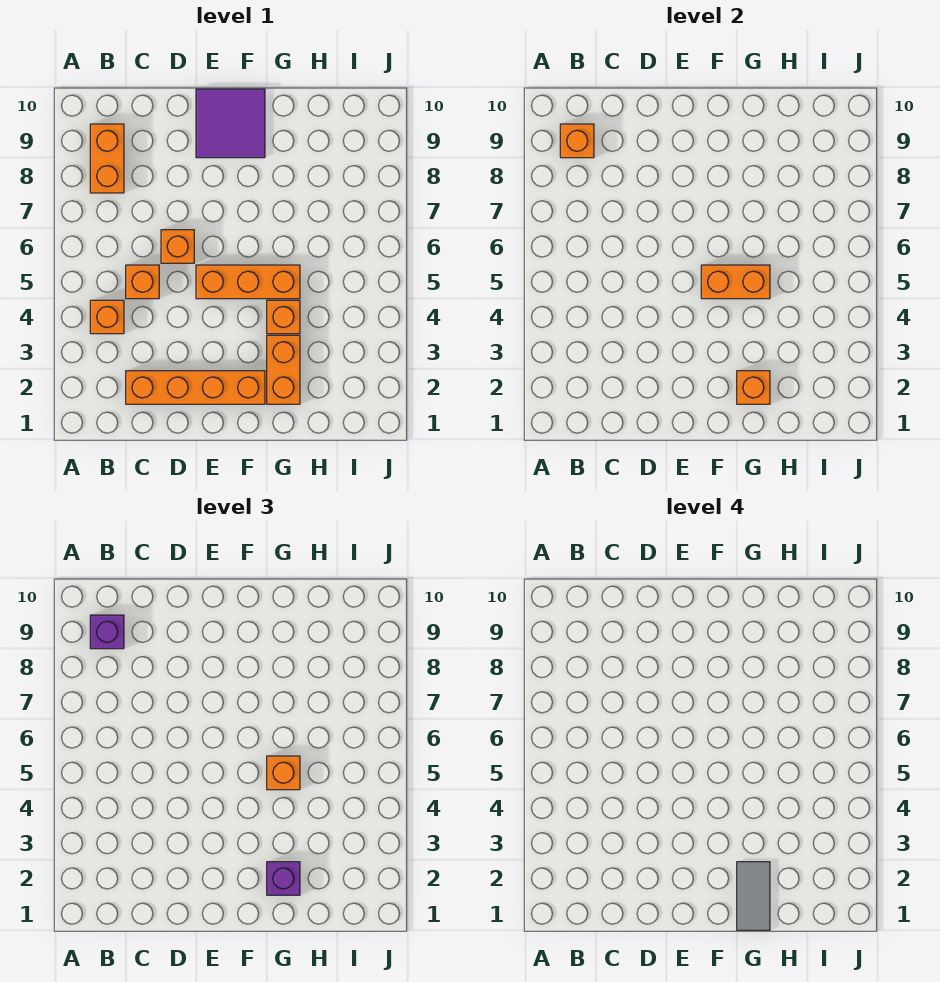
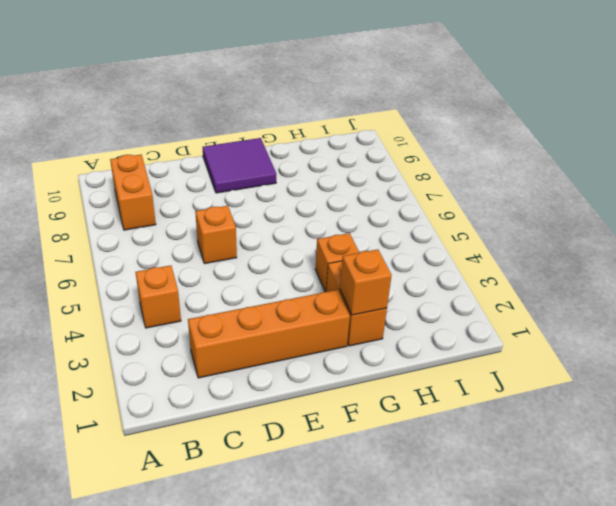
none -> orange 1x1 brick [126,265,159,299]
none -> orange 1x3 brick [196,265,300,299]
none -> orange 1x1 brick [560,124,594,158]

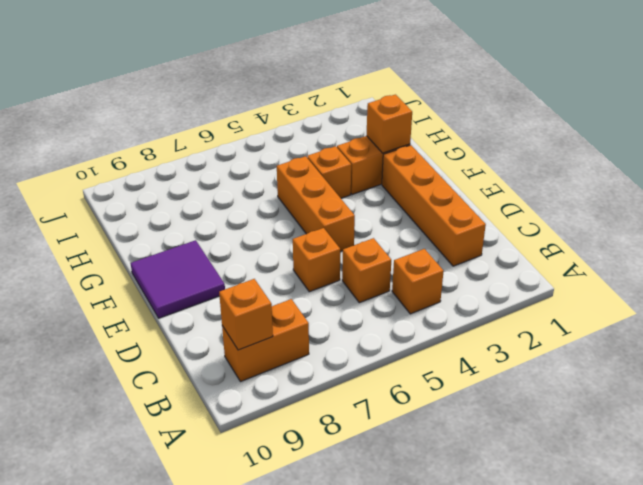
none -> orange 1x2 brick [701,265,770,299]
none -> purple 1x1 brick [90,615,124,649]
none -> purple 1x1 brick [267,862,300,895]

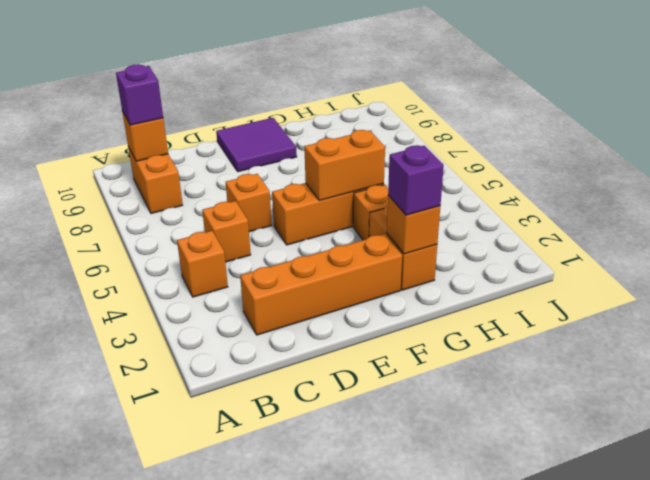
none -> orange 1x1 brick [267,756,300,790]
none -> grey 1x2 tile [737,862,770,930]

